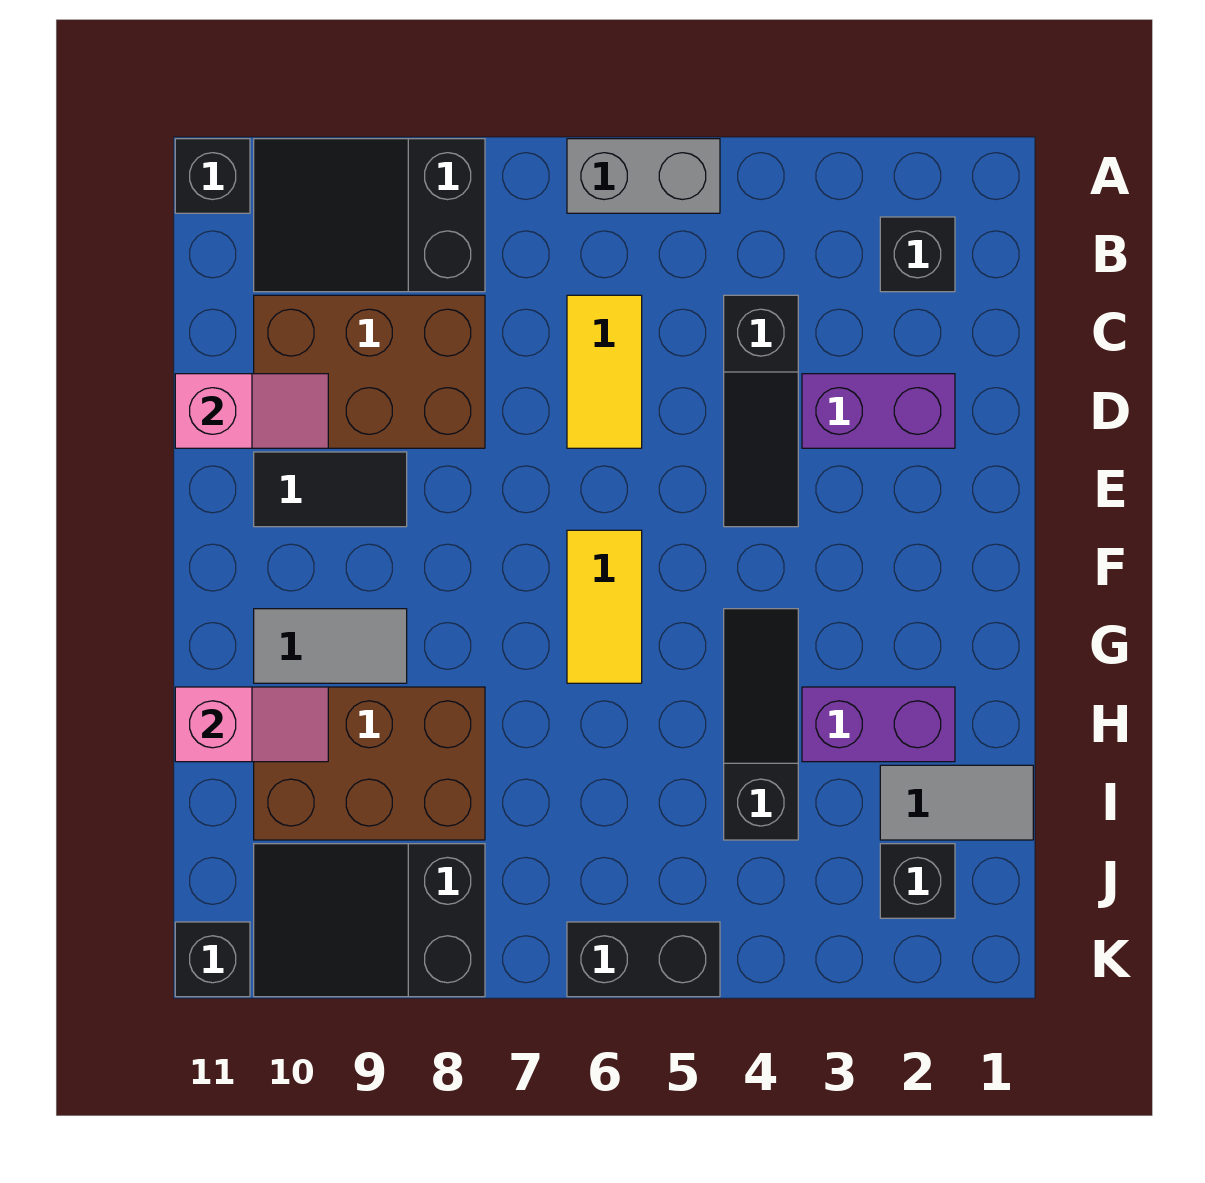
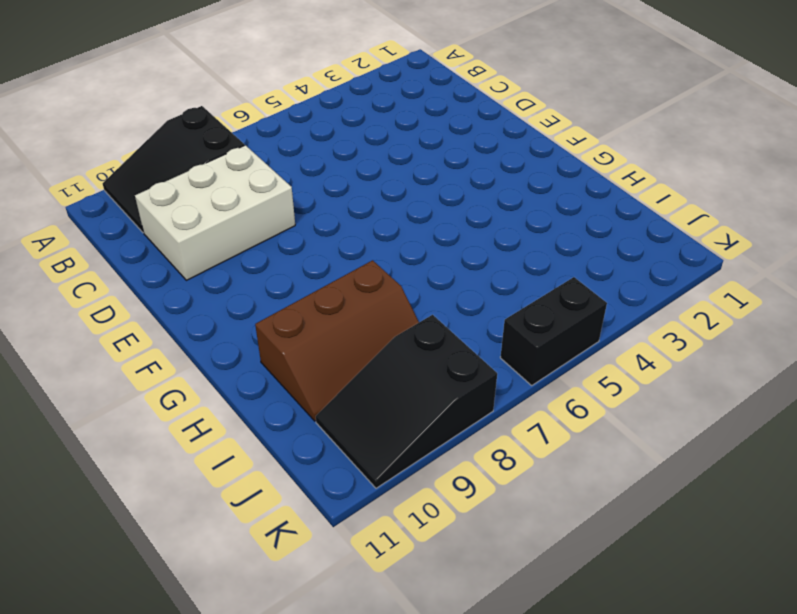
white 2x3 brick [135,145,295,280] -> brown 2x3 brick [254,295,485,448]
brown 2x3 slope [255,260,419,421] -> brown 2x3 brick [254,687,485,840]
none -> grey 1x2 brick [567,139,720,213]
none -> black 1x1 brick [175,139,250,213]
none -> black 1x1 brick [880,217,955,292]

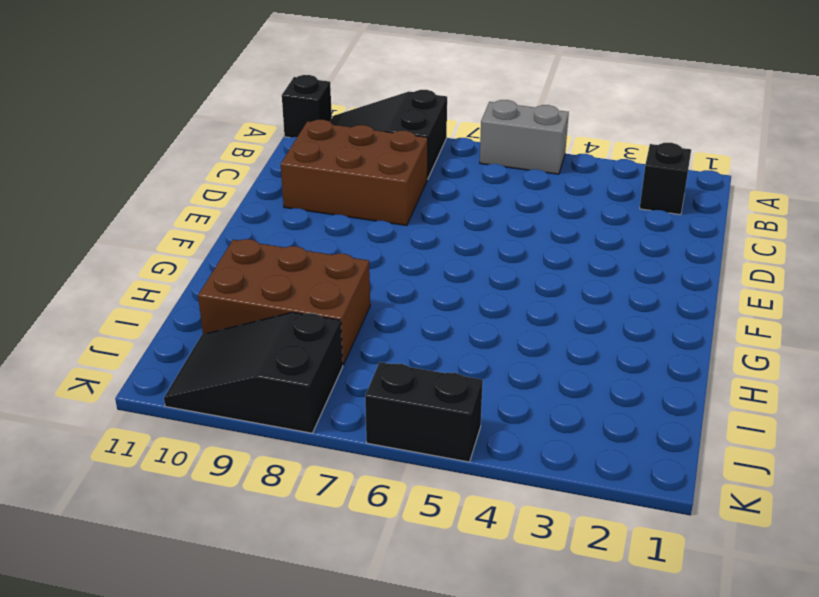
none -> black 1x3 slope [724,295,798,527]
none -> yellow 1x2 tile [567,295,642,448]
none -> purple 1x2 brick [802,374,955,448]

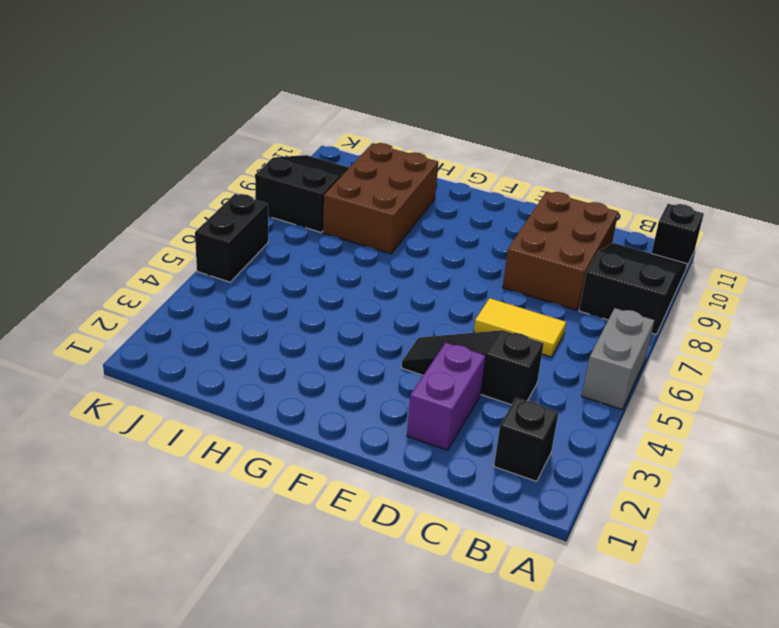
none -> black 1x2 tile [254,452,407,527]
none -> yellow 1x2 tile [567,530,642,683]
none -> black 1x3 slope [724,609,798,840]

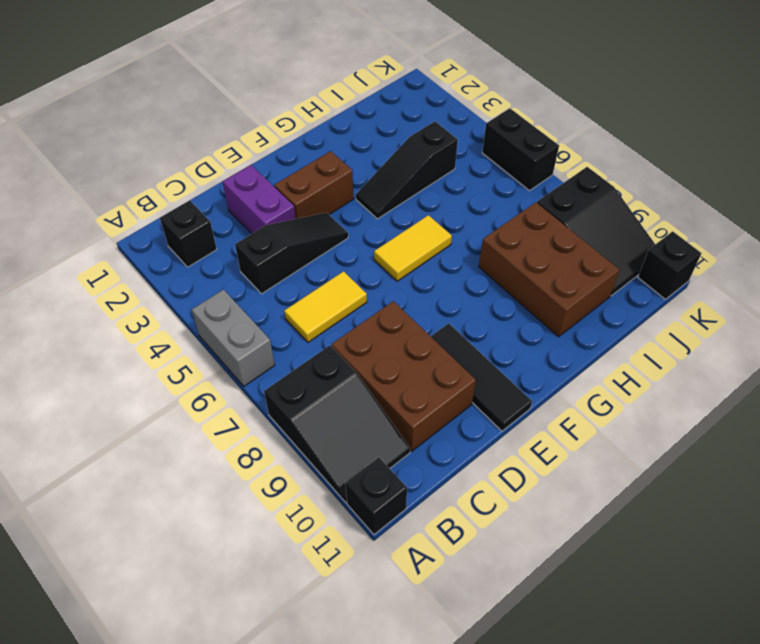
brown 1x2 brick [274,151,353,219] -> none
black 1x3 tile [431,323,532,431] -> black 1x2 tile [254,452,407,527]
none -> grey 1x2 tile [254,609,407,683]
none -> purple 1x2 brick [802,687,955,762]
none -> grey 1x2 tile [880,765,1033,840]

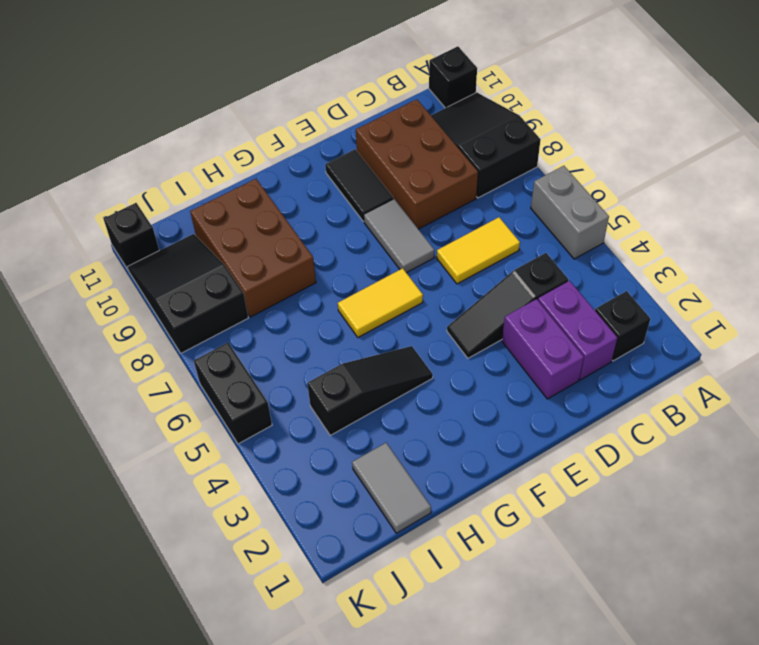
purple 1x2 brick [538,281,617,380] -> purple 1x2 brick moved to [802,687,955,762]
grey 1x2 tile [364,199,434,273] -> grey 1x2 tile moved to [254,609,407,683]
none -> black 1x1 brick [880,844,955,918]
none -> pink 1x2 slope [175,374,328,448]
none -> pink 1x2 slope [175,687,328,762]

